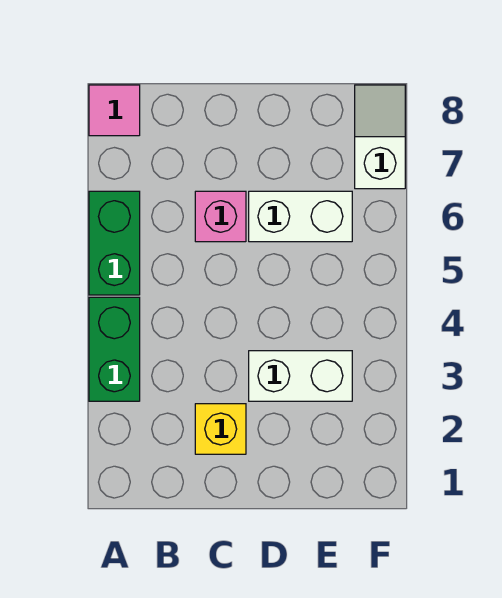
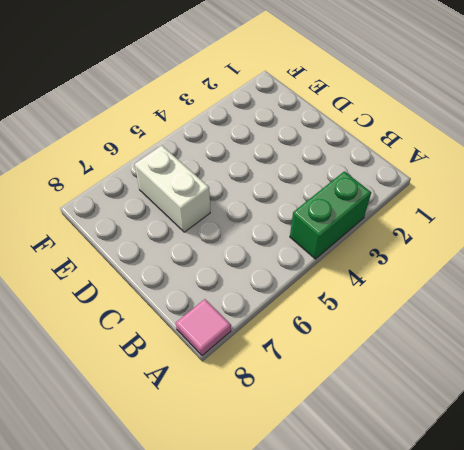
none -> green 1x2 brick [89,191,140,295]
none -> yellow 1x1 brick [195,404,246,454]

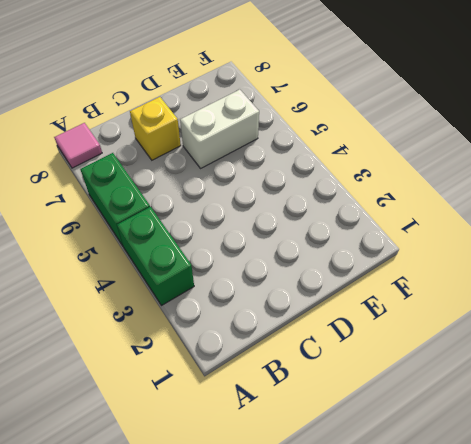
yellow 1x1 brick [130,97,181,160] -> yellow 1x1 brick moved to [195,404,246,454]
none -> pink 1x1 brick [195,191,246,242]
none -> white 1x2 brick [249,351,352,401]

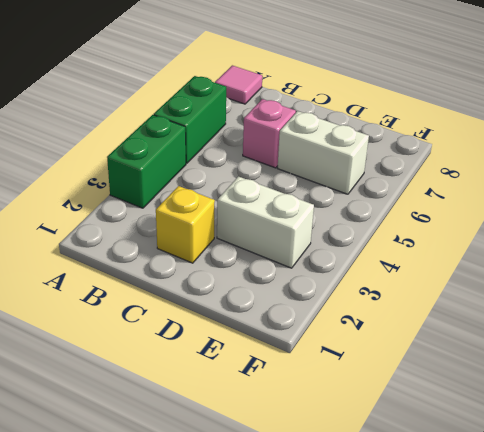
none -> white 1x2 slope [355,85,405,189]

